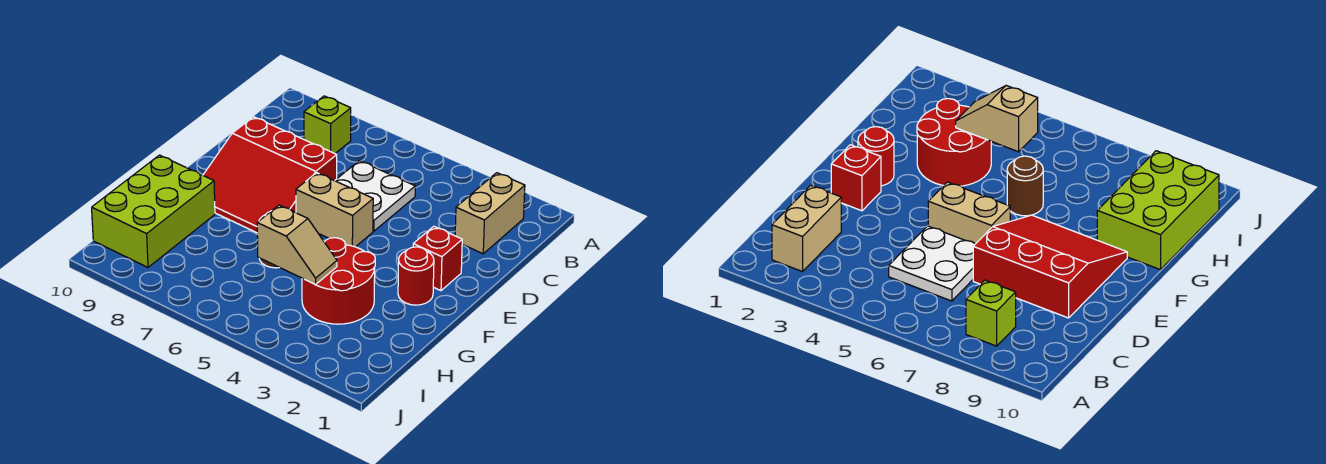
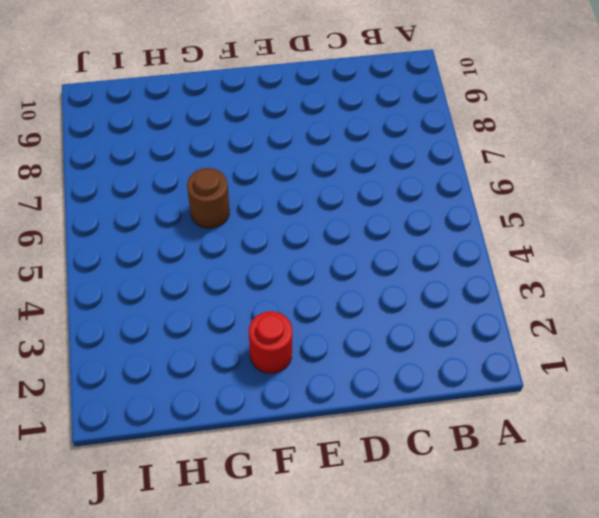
none -> tan 1x2 brick [455,173,525,254]
none -> lime 1x1 brick [304,96,351,153]

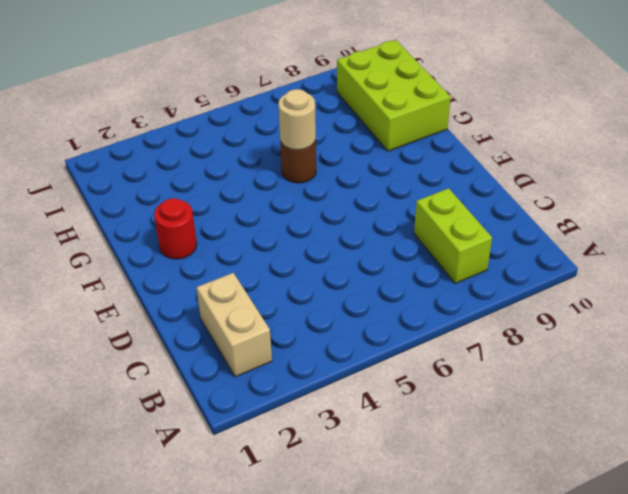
lime 1x2 brick [414,188,492,283] -> lime 1x1 brick [304,96,351,153]
tan 1x1 round brick [279,89,316,150] -> none
none -> white 2x2 plate [335,161,415,231]
none -> red 3x3 slope [203,117,337,233]

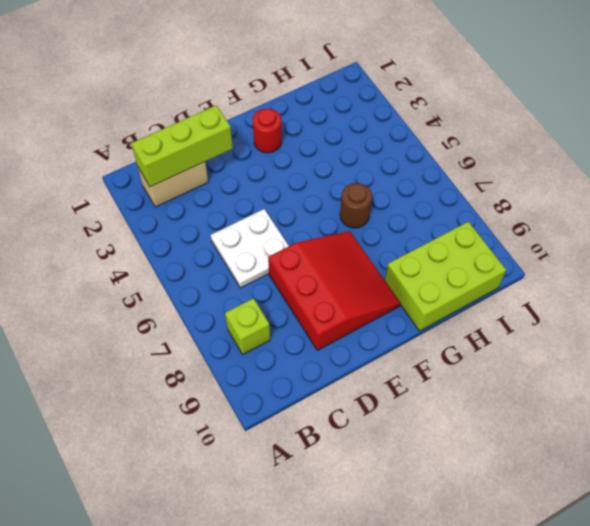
lime 1x3 brick [131,105,233,187] -> none
none -> red 1x1 brick [413,226,462,291]
none -> tan 1x2 brick [296,173,373,247]

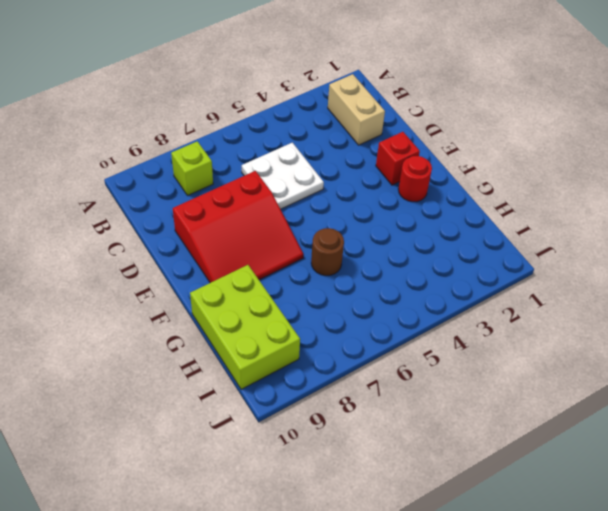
none -> tan 1x2 brick [296,173,373,247]
none -> red 2x2 round brick [302,238,375,324]

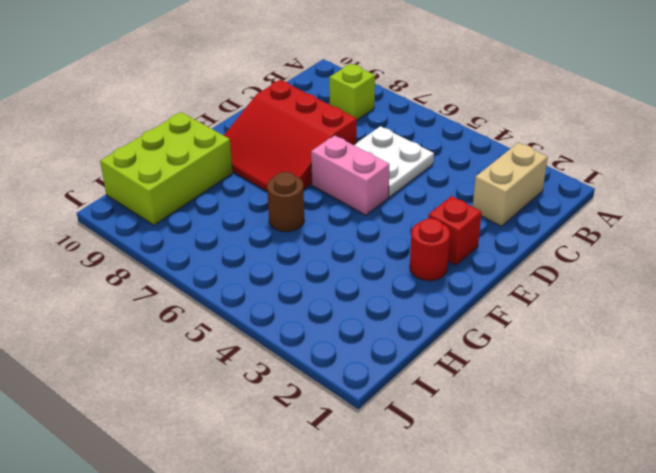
pink 1x2 brick [311,135,389,215] -> tan 1x2 brick [296,173,373,247]
none -> red 2x2 round brick [302,238,375,324]
none -> tan 1x2 slope [257,205,337,285]

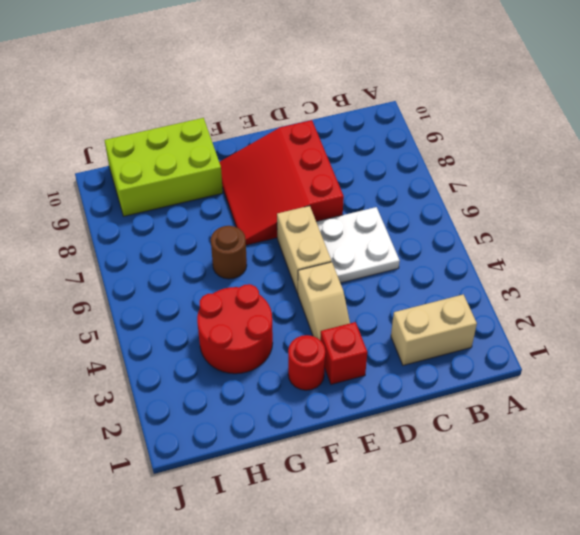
tan 1x2 slope [298,262,350,340] -> tan 1x2 slope moved to [257,205,337,285]
none -> lime 1x1 brick [304,96,351,153]

